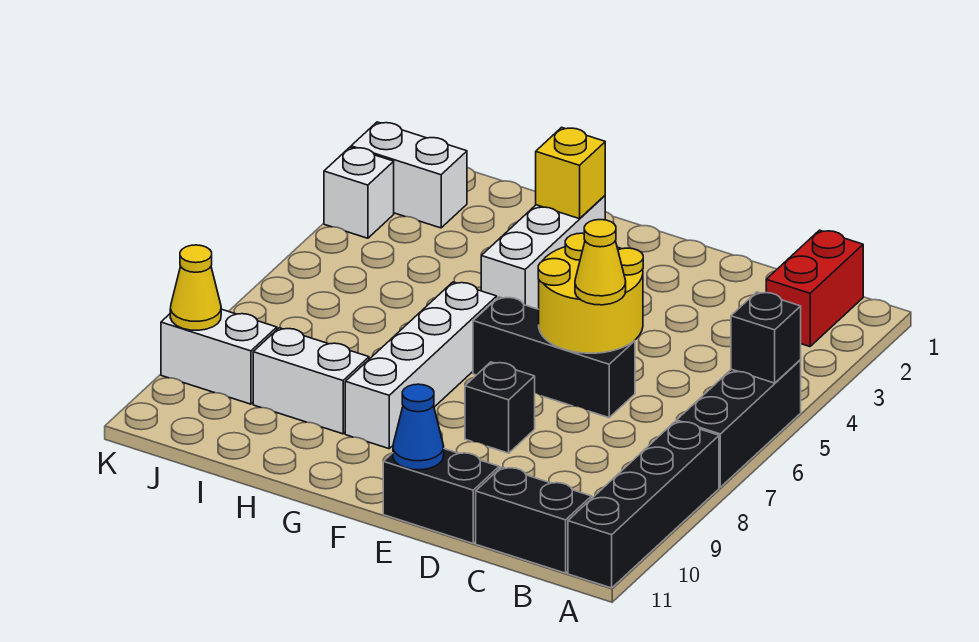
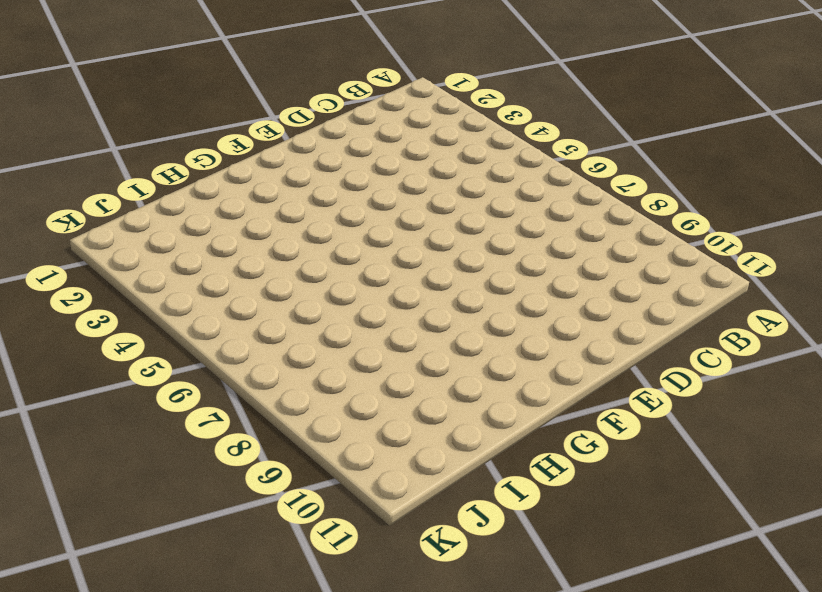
none -> black 1x3 brick [677,360,801,487]
none -> black 1x4 brick [568,421,719,588]
none -> red 1x2 brick [766,230,863,347]

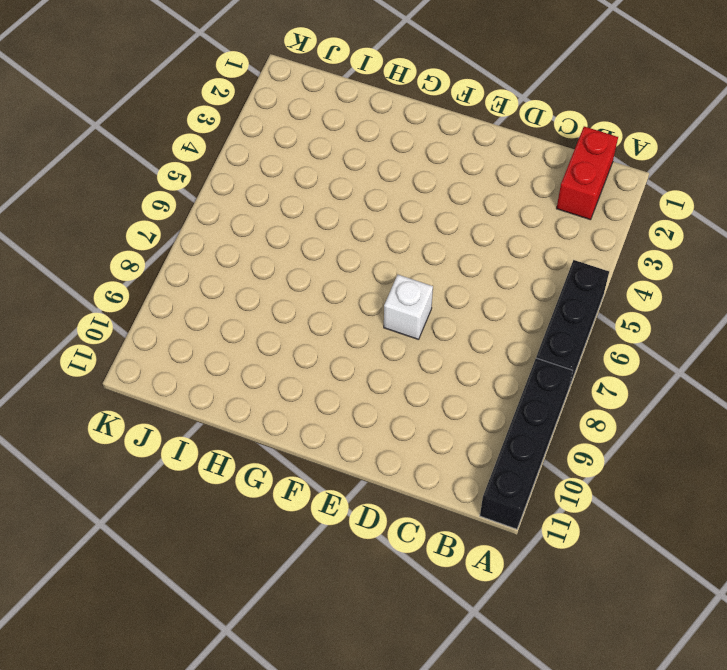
white 1x1 brick [384,275,433,340] -> white 1x1 brick moved to [324,147,394,238]
none -> black 1x2 brick [476,467,592,573]
none -> black 1x3 brick [473,297,635,418]
none -> black 1x2 brick [383,449,499,543]

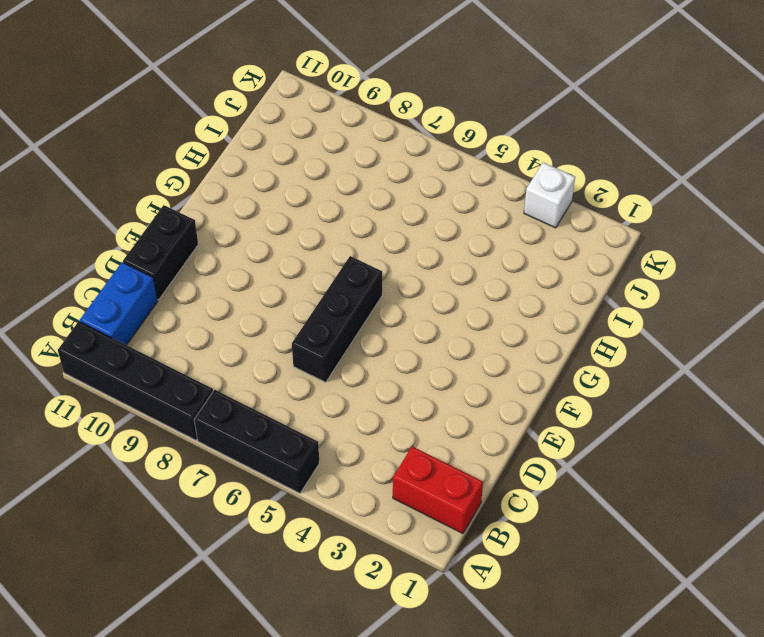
blue 1x2 brick [80,262,158,345] -> black 1x2 brick [476,467,592,573]
none -> black 1x1 brick [465,362,535,453]
none -> white 1x3 brick [481,196,605,309]
none -> white 1x4 brick [345,282,497,449]

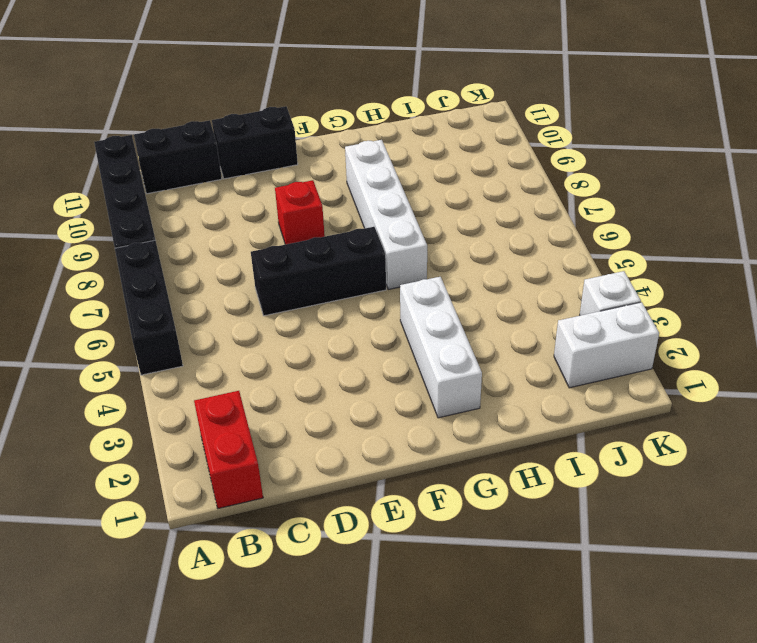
red 1x1 brick [275,180,325,244] -> black 1x1 brick [465,362,535,453]
none -> white 1x2 brick [253,328,369,434]
none -> white 1x2 brick [161,309,277,404]
none -> black 1x1 brick [731,292,801,383]

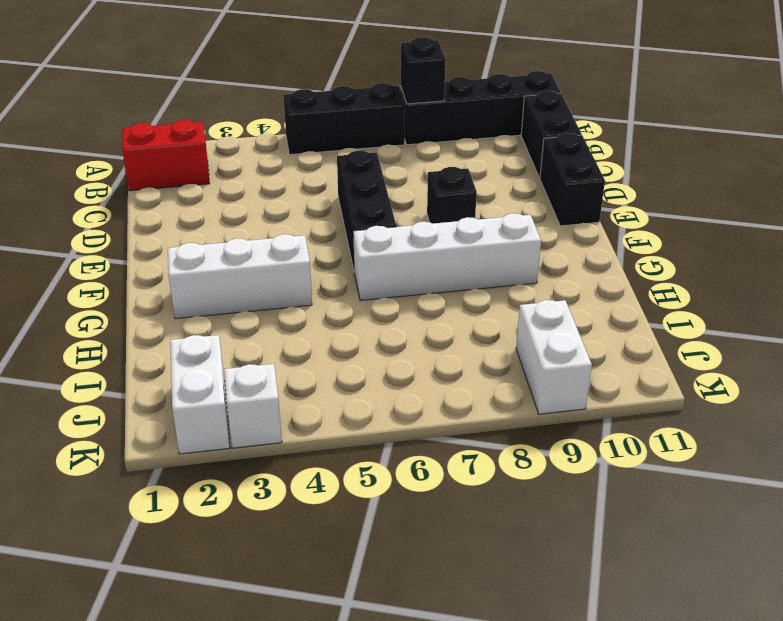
black 1x1 brick [401,37,445,104] -> black 1x1 brick moved to [731,292,801,383]
none -> white 1x2 brick [253,328,369,434]
none -> yellow 2x2 round brick [538,233,643,353]
none -> blue 1x1 cone [393,384,444,470]

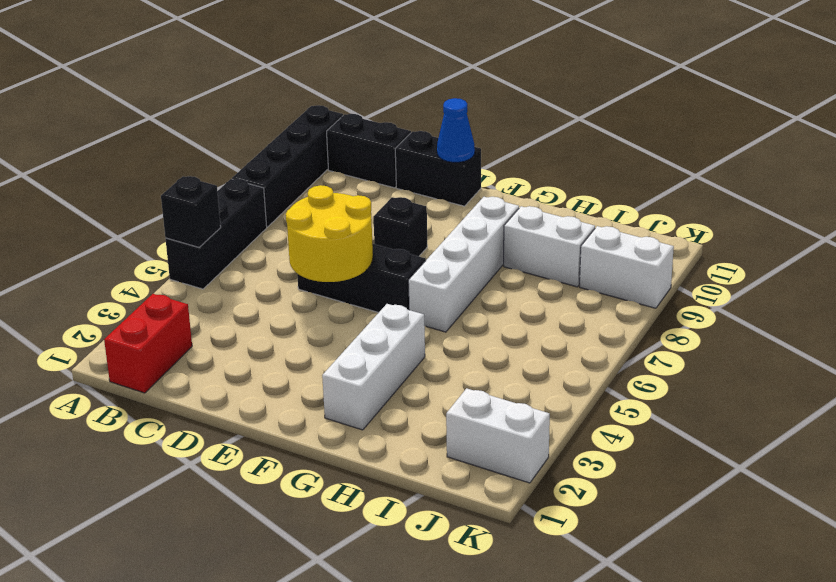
none -> white 1x1 brick [324,147,394,238]
none -> yellow 1x1 brick [536,127,605,219]
none -> yellow 1x1 cone [170,245,221,330]

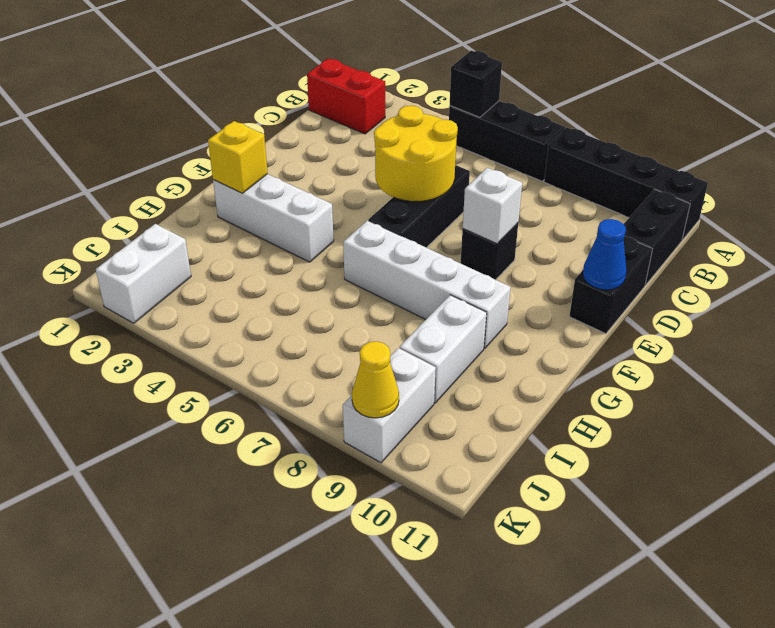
white 1x1 brick [463,168,522,244] -> white 1x1 brick moved to [324,147,394,238]
none -> yellow 1x1 cone [575,220,626,305]

